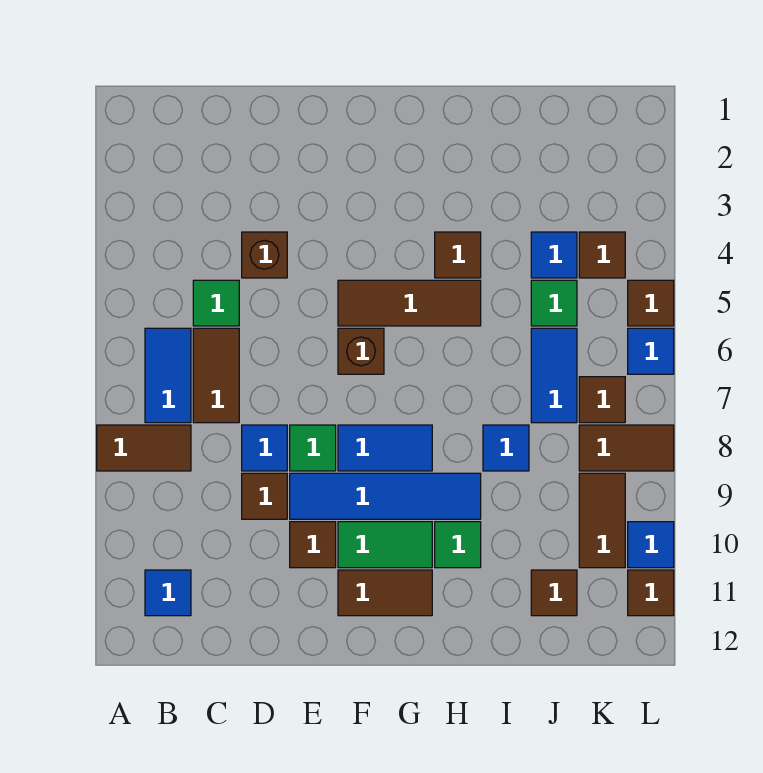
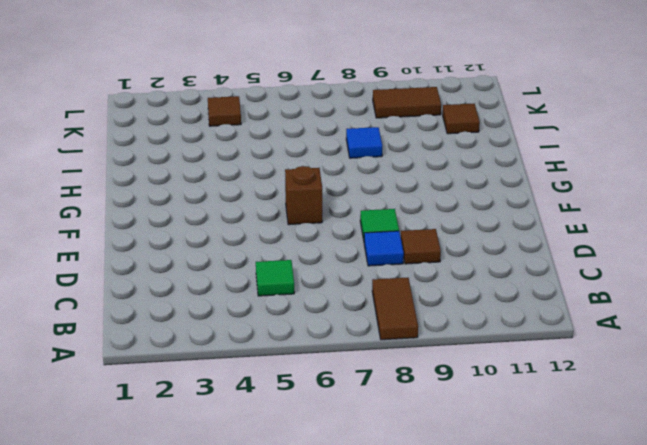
none -> blue 1x2 tile [145,328,191,423]
none -> blue 1x1 tile [145,570,191,616]
none -> brown 1x2 tile [193,328,239,423]
none -> brown 1x1 brick [242,232,287,278]

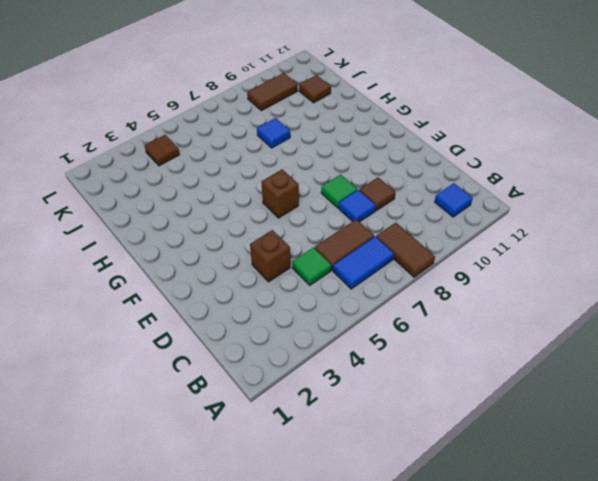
none -> blue 1x4 tile [290,473,481,519]
none -> brown 1x1 tile [290,522,336,568]
none -> brown 1x3 tile [338,280,481,326]
none -> blue 1x2 tile [338,425,432,471]

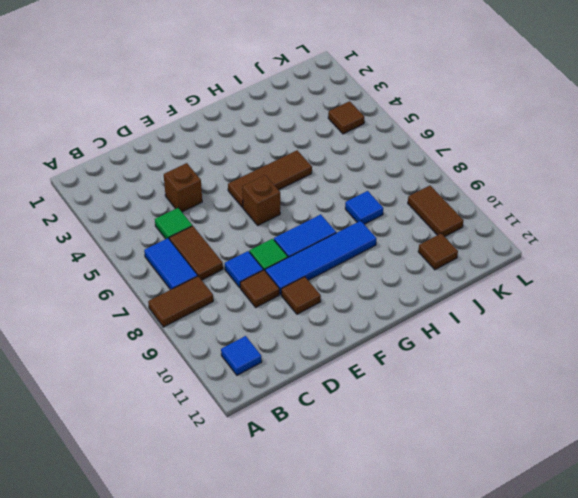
none -> green 1x2 tile [338,522,432,568]
none -> brown 1x2 tile [338,570,432,616]
none -> brown 1x1 tile [435,232,481,278]
none -> green 1x1 tile [435,522,481,568]

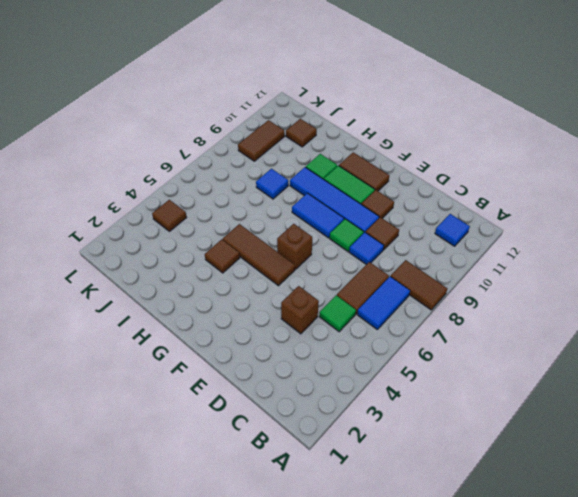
none -> blue 1x1 tile [531,232,577,278]
none -> green 1x1 tile [531,280,577,326]
none -> blue 1x2 tile [531,328,577,423]
none -> brown 1x1 tile [579,377,625,423]

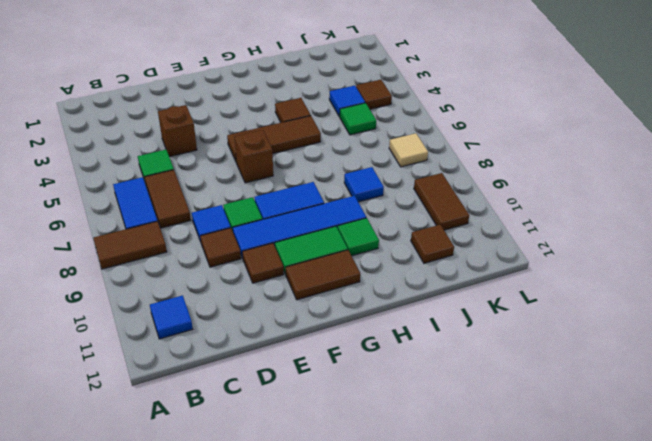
tan 1x1 tile [389,133,428,167] -> brown 1x1 tile [579,377,625,423]
none -> blue 1x2 tile [531,328,577,423]
none -> brown 1x2 tile [579,425,674,471]
none -> brown 1x1 tile [628,280,674,326]
none -> blue 1x1 tile [628,328,674,374]

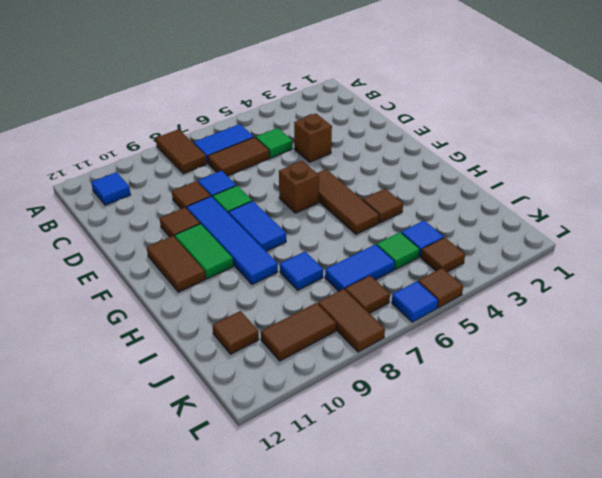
none -> green 1x1 tile [435,522,481,568]
none -> blue 1x1 tile [628,522,674,568]
none -> brown 1x1 tile [628,570,674,616]

